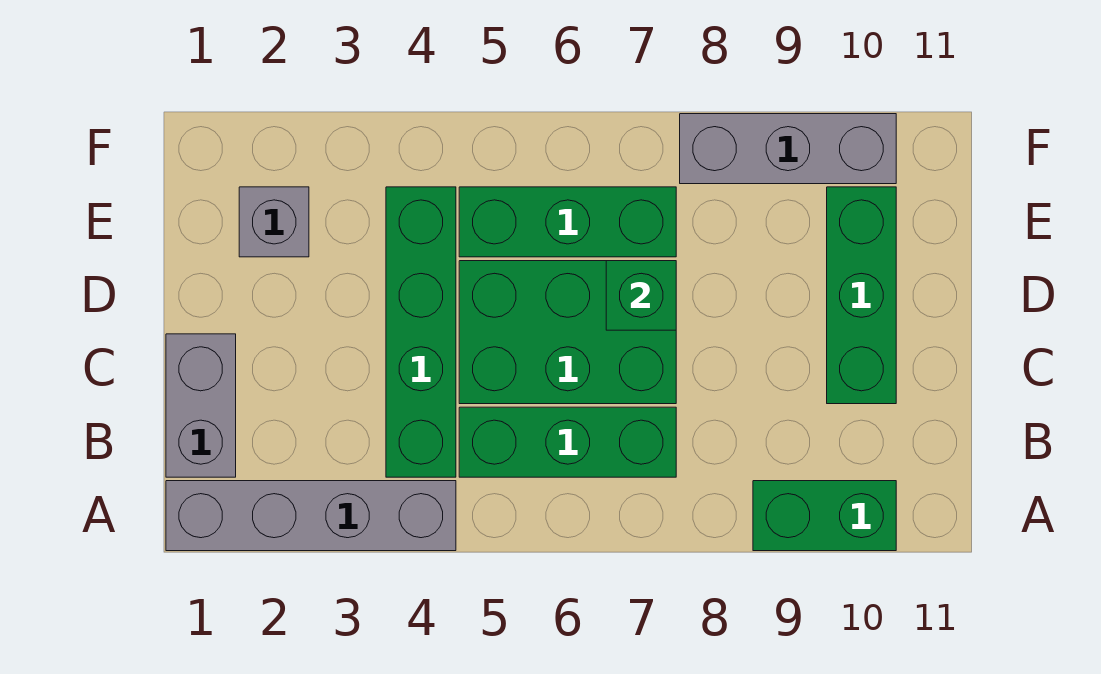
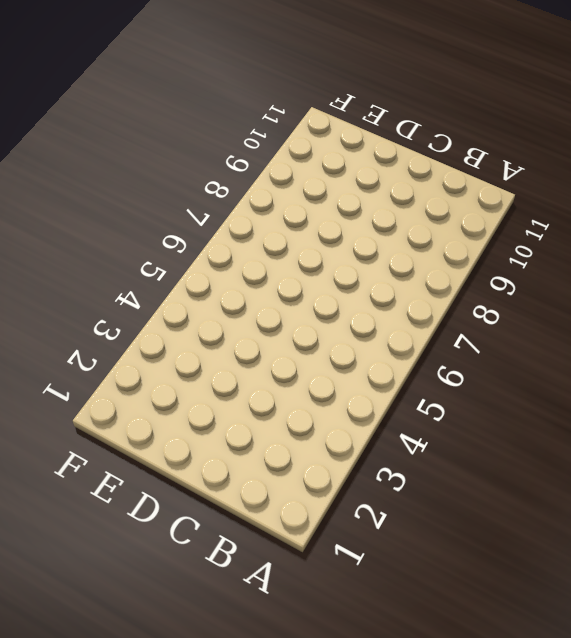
none -> grey 1x4 brick [166,481,456,551]
none -> green 1x2 brick [753,481,896,551]

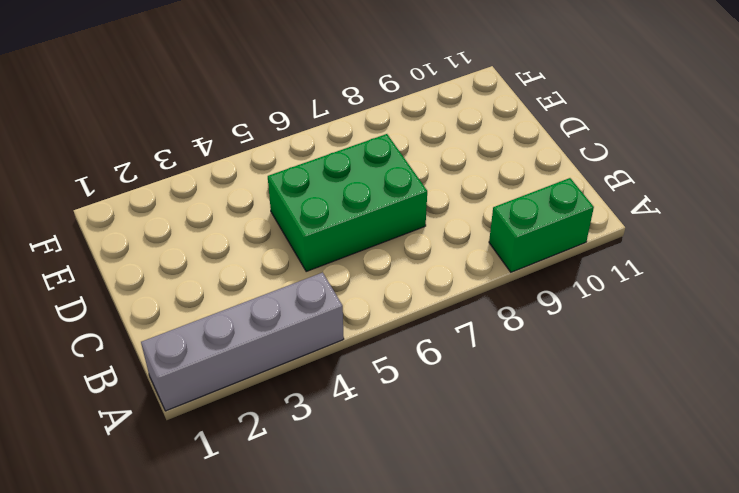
none -> grey 1x2 brick [166,334,236,477]
none -> green 1x4 brick [386,187,456,477]

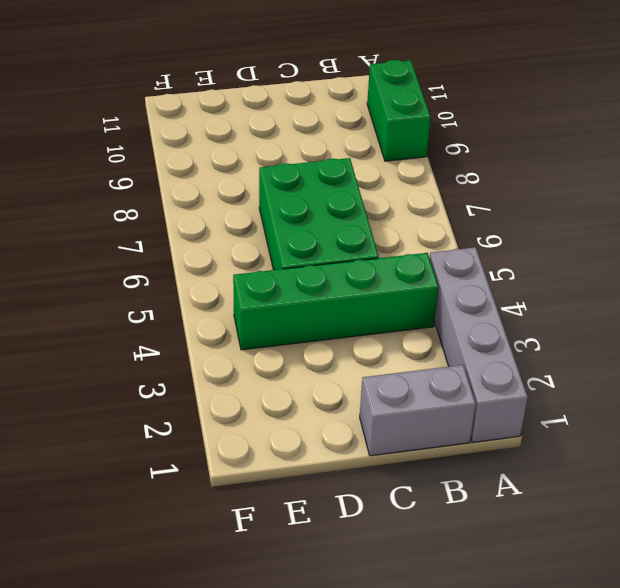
none -> green 1x3 brick [459,407,676,477]
none -> green 1x3 brick [827,187,896,404]

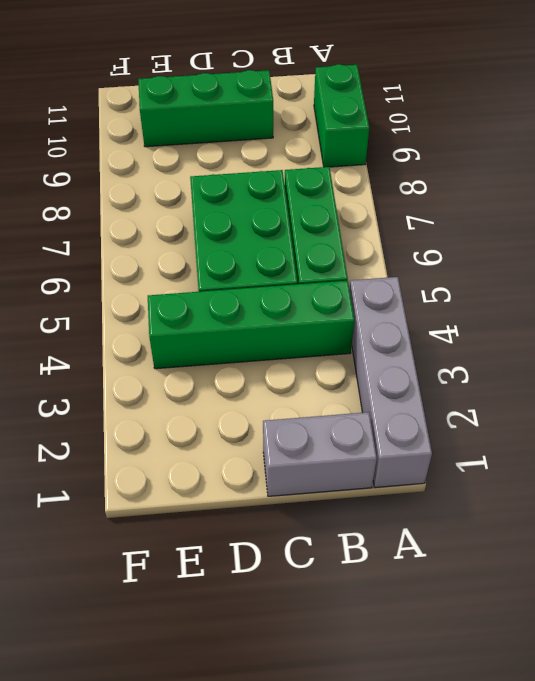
none -> grey 1x1 brick [239,187,309,257]
none -> green 1x3 brick [459,187,676,257]

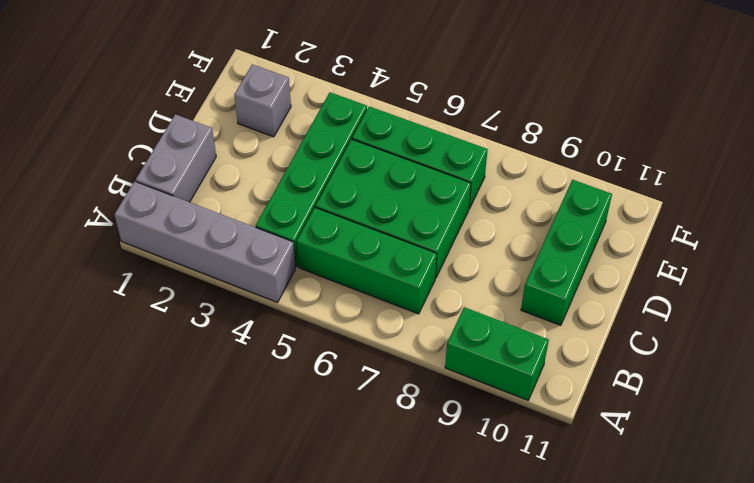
none -> grey 1x3 brick [680,114,896,184]
none -> green 1x1 brick [606,261,676,330]

